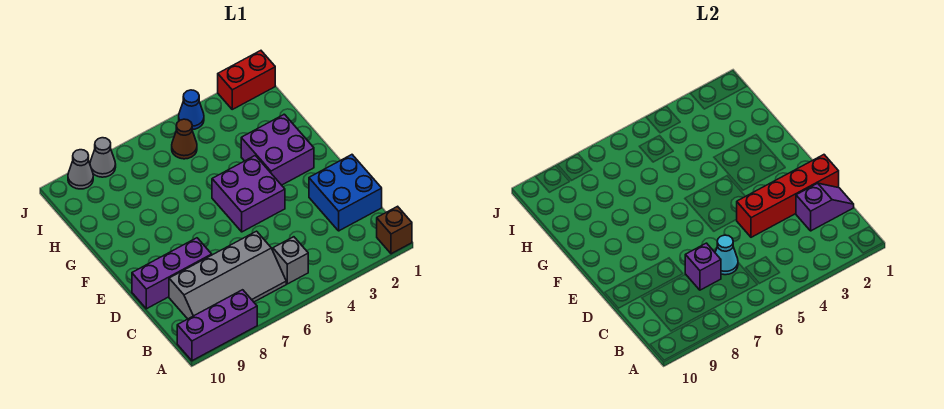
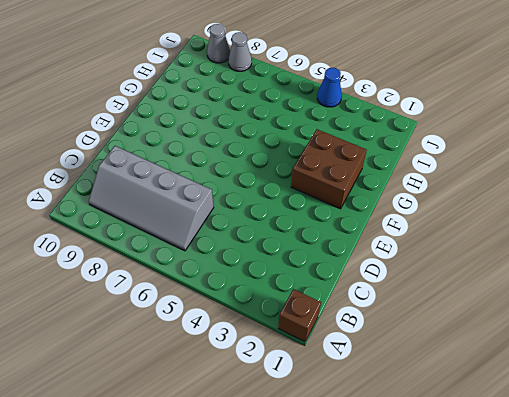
brown 2x2 brick [291,129,367,209] -> purple 2x2 brick [241,114,314,185]
none -> purple 1x3 brick [177,290,257,361]
none -> grey 1x1 brick [273,237,308,284]
none -> blue 2x2 brick [309,155,382,231]

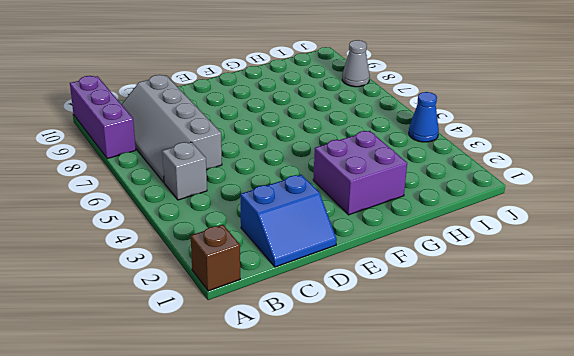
blue 2x2 slope [241,175,337,267] -> blue 2x2 brick [309,155,382,231]
none -> purple 1x3 brick [132,238,212,309]
none -> purple 2x2 brick [212,156,285,232]
none -> brown 1x1 cone [172,119,197,159]

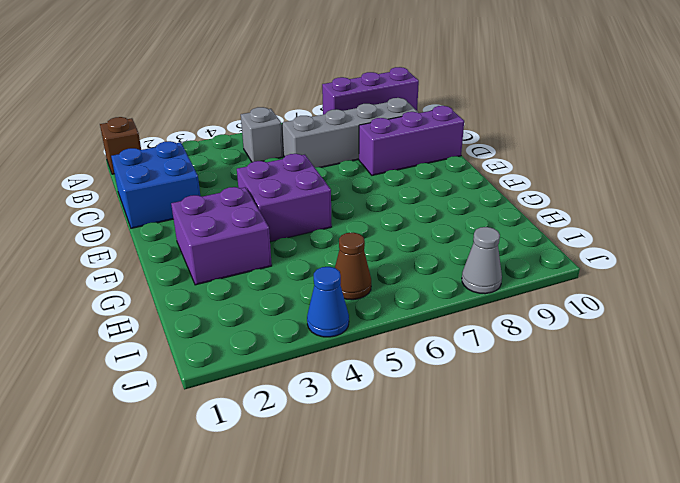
none -> red 1x2 brick [218,51,275,109]
none -> grey 1x1 cone [68,150,93,189]
none -> purple 1x2 slope [796,183,854,231]

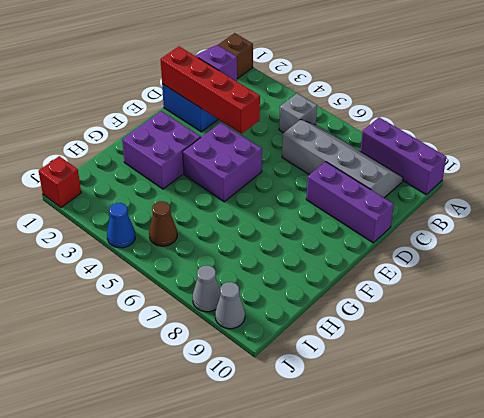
red 1x1 brick [39,156,81,207] -> red 1x2 brick [218,51,275,109]
none -> cyan 1x1 cone [715,235,738,275]
none -> purple 1x1 brick [685,243,721,290]

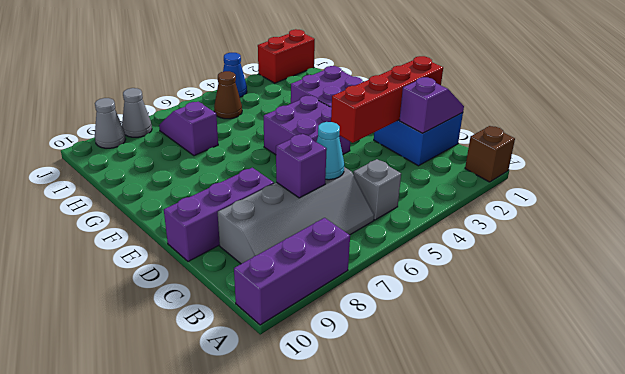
purple 1x2 slope [159,102,218,156] -> none

